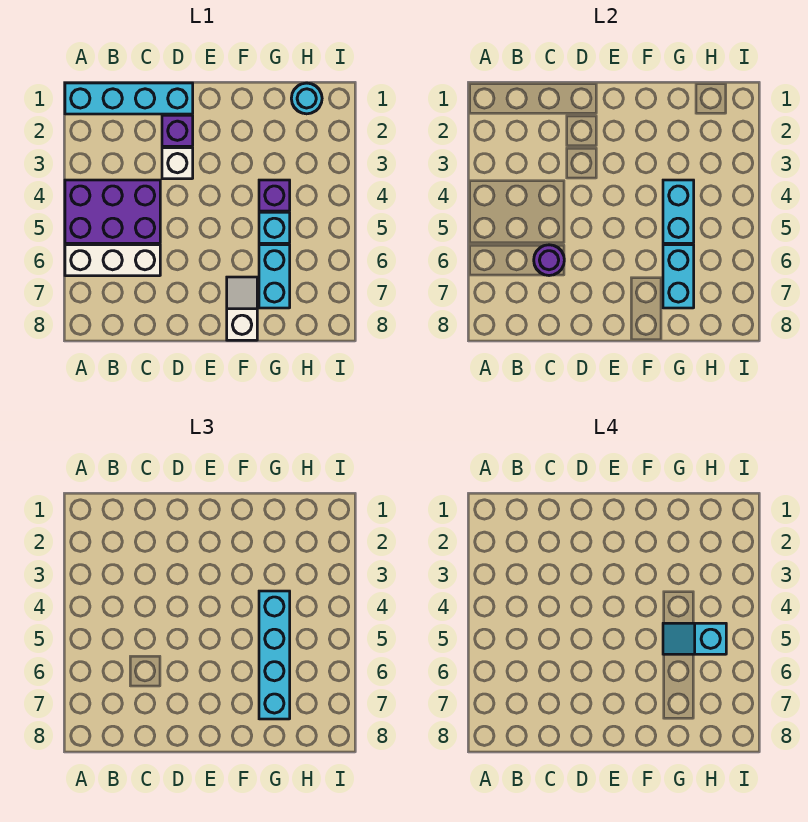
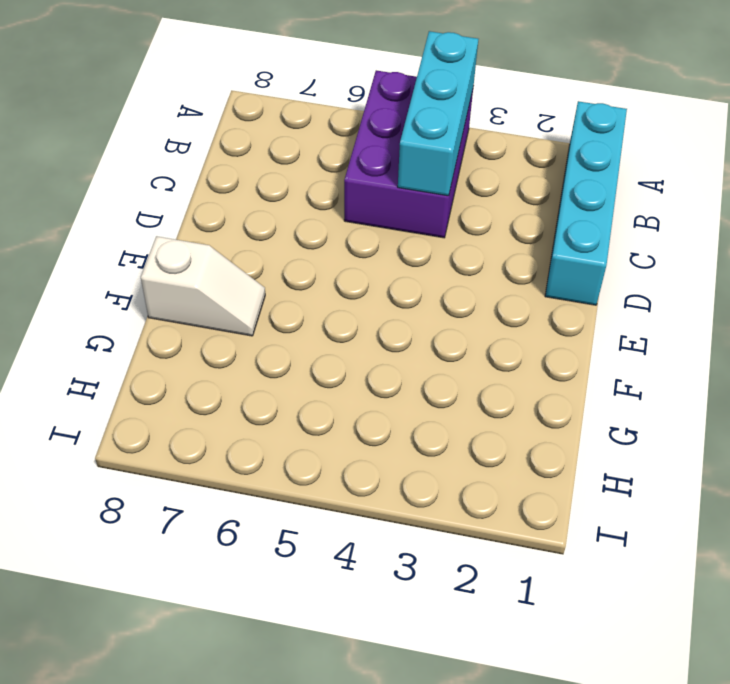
cyan 1x3 brick [398,31,478,196] -> none
none -> white 1x3 brick [65,245,160,276]
none -> purple 1x1 brick [162,115,193,146]
none -> white 1x1 brick [162,148,193,179]

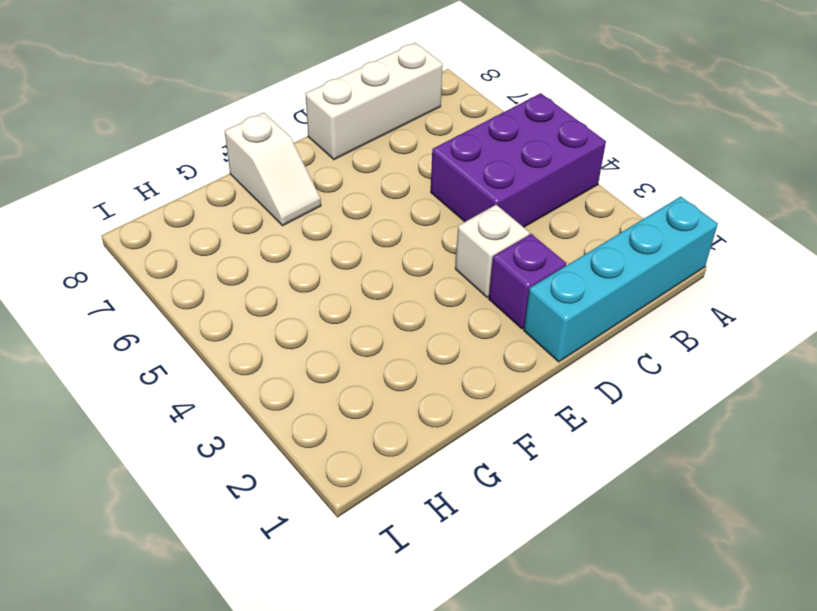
white 1x3 brick [305,43,443,160] -> white 1x3 brick moved to [65,245,160,276]
none -> purple 1x1 brick [259,180,290,211]
none -> cyan 1x1 brick [259,212,290,243]
none -> cyan 1x2 brick [259,245,290,308]

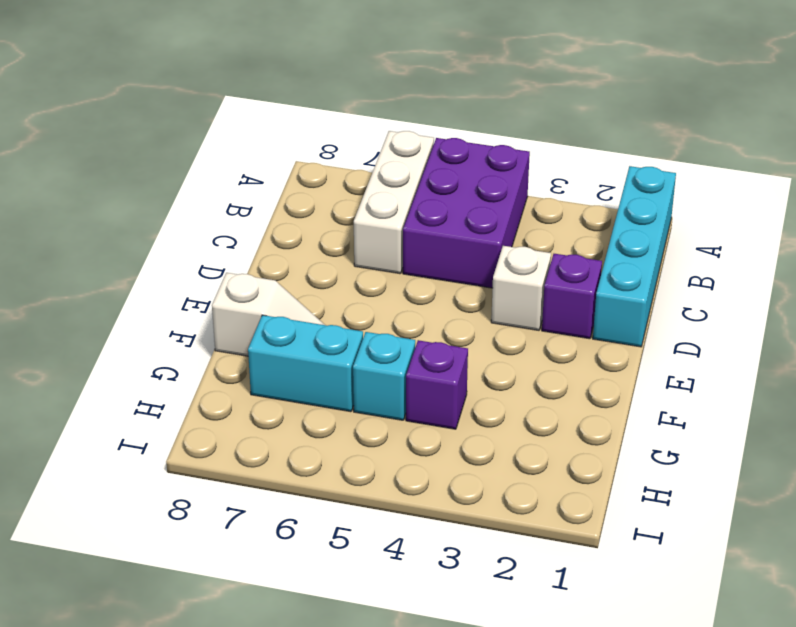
none -> cyan 1x1 round brick [291,83,322,114]
none -> purple 1x1 round brick [534,245,564,276]
none -> cyan 1x2 brick [663,180,694,243]

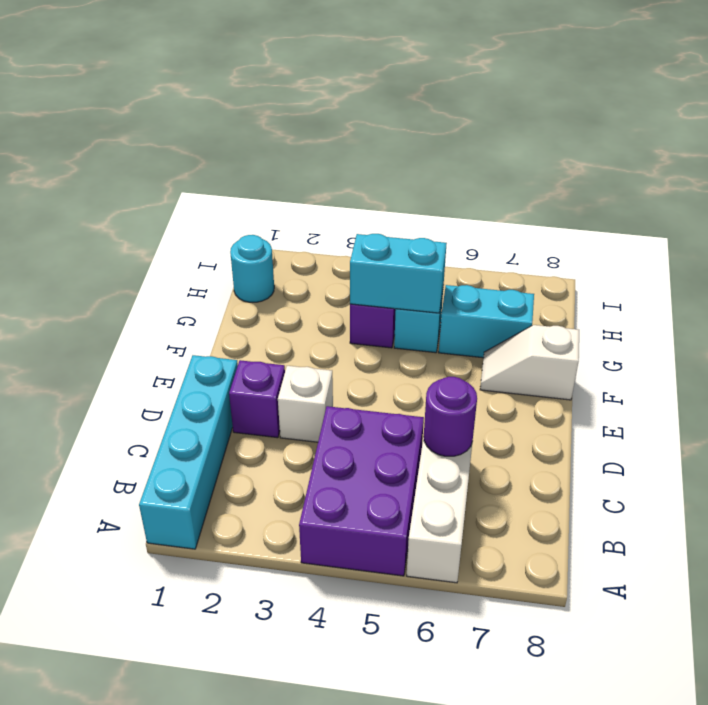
none -> cyan 1x2 brick [663,245,694,308]
none -> cyan 1x4 brick [259,591,290,719]
none -> cyan 1x2 slope [663,623,726,654]

